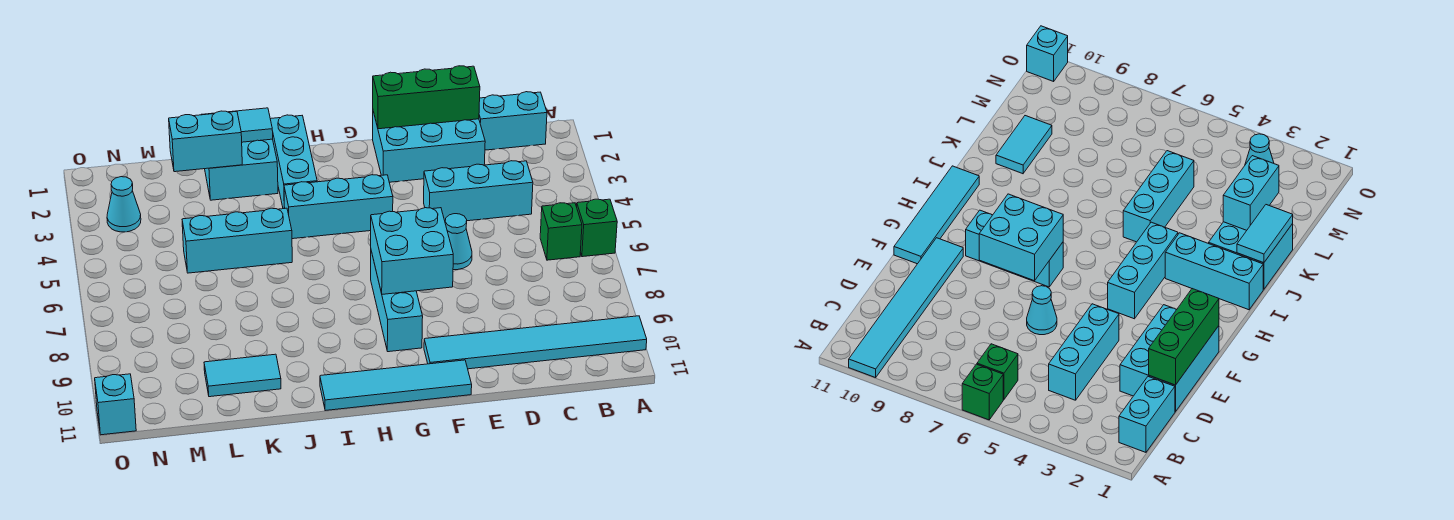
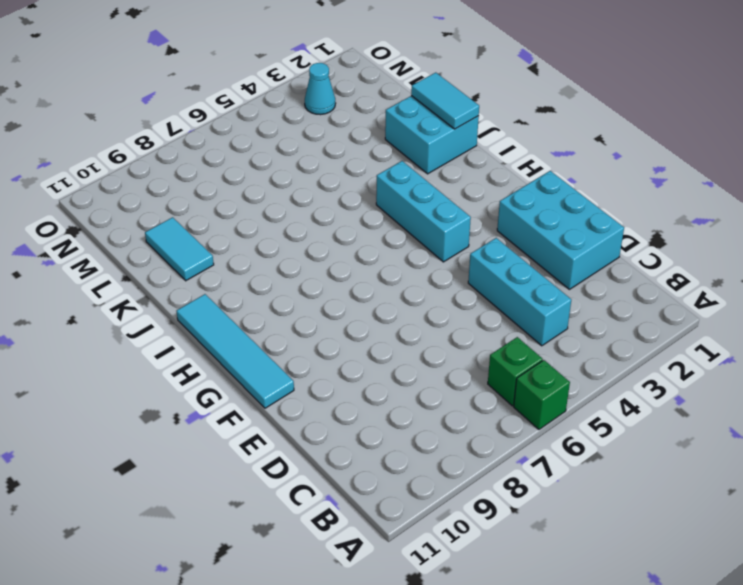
none -> cyan 1x6 tile [424,316,647,369]
none -> cyan 1x2 brick [479,92,547,150]
none -> cyan 1x1 cone [445,214,472,270]

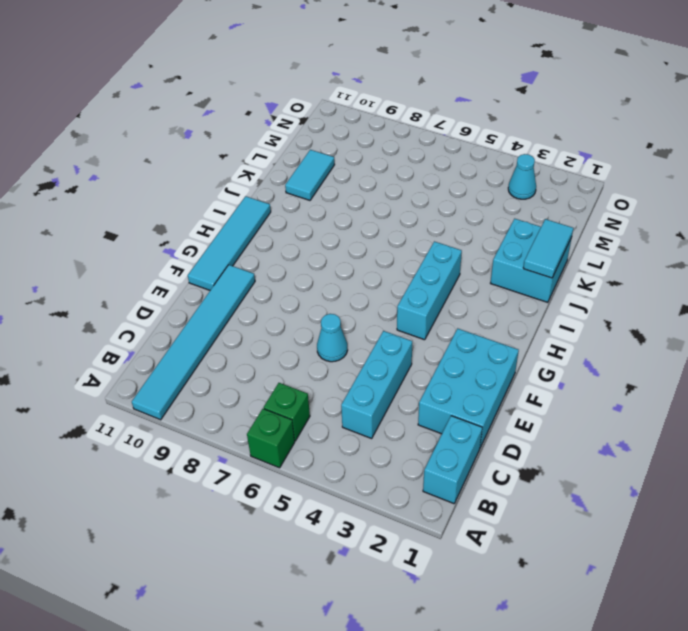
none -> cyan 1x3 brick [371,251,423,352]
none -> cyan 1x3 brick [270,115,317,209]
none -> cyan 1x3 brick [182,208,292,273]

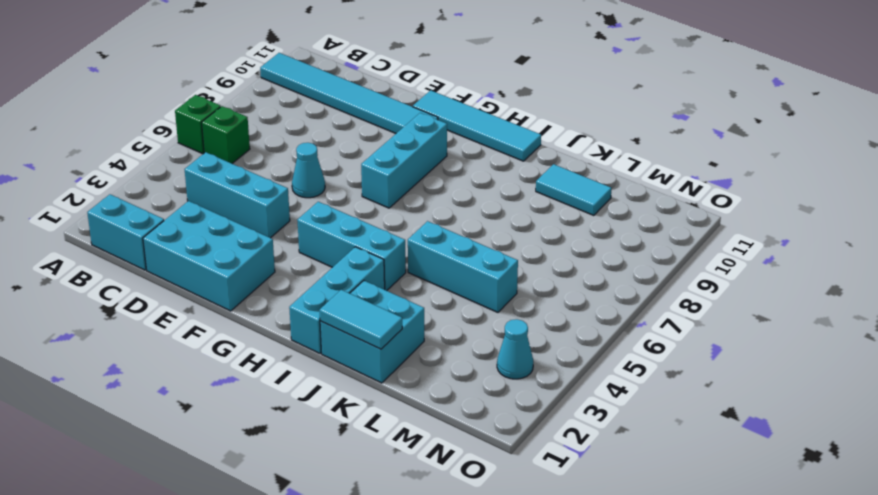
none -> cyan 1x1 brick [95,374,136,435]
none -> green 1x3 brick [373,66,480,129]
none -> cyan 2x2 brick [371,208,453,294]

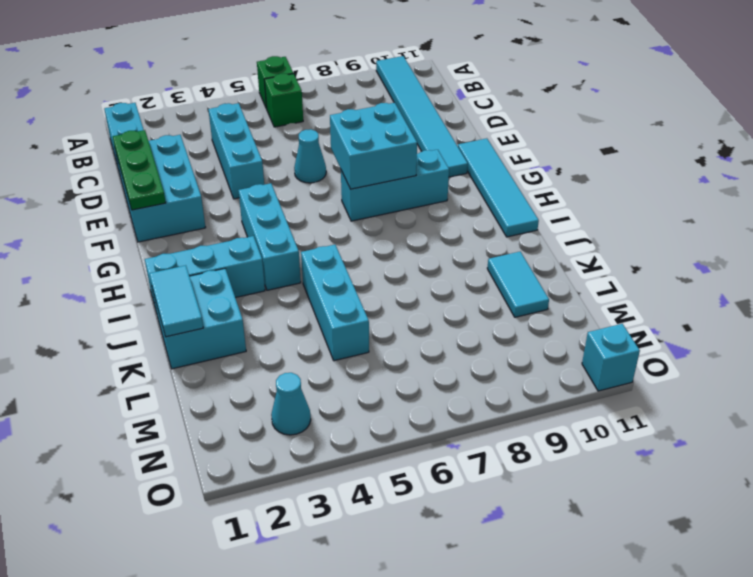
green 1x3 plate [113,130,166,210] -> green 1x3 brick [373,66,480,129]
none -> cyan 1x2 brick [169,111,242,172]

